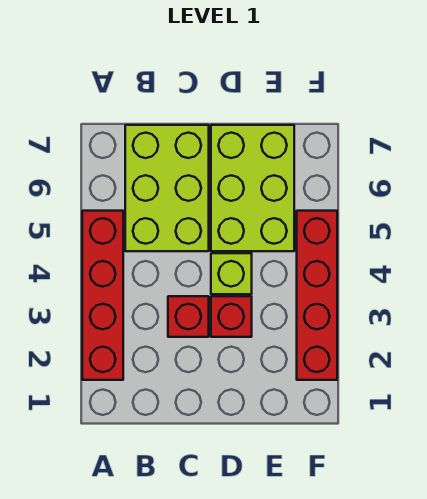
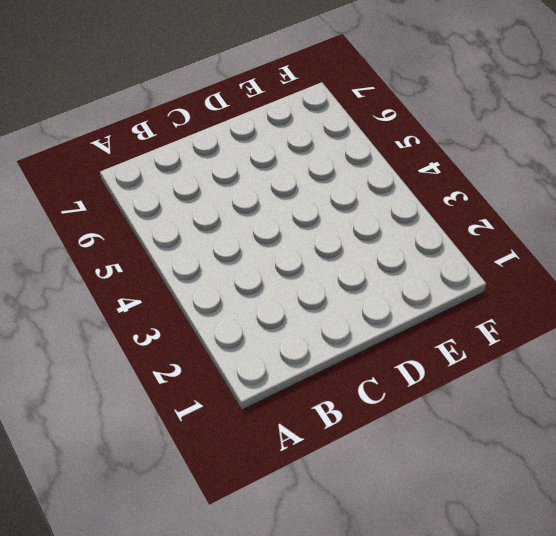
none -> red 1x4 brick [82,211,123,380]
none -> lime 2x3 brick [125,125,209,251]

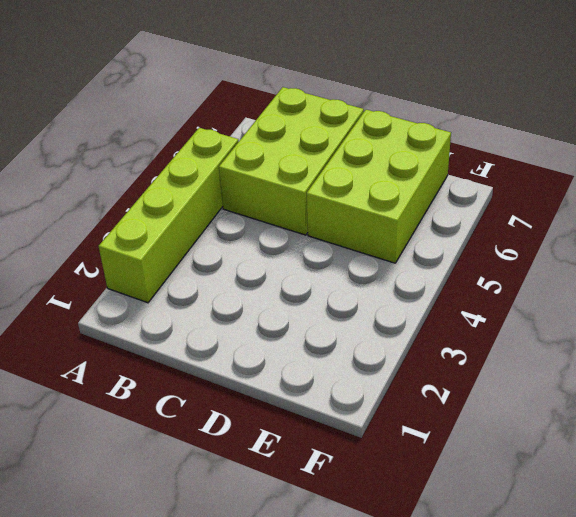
lime 1x4 brick [99,128,239,303] -> red 1x4 brick [82,211,123,380]
none -> red 1x1 brick [168,296,209,337]
none -> red 1x1 brick [211,296,252,337]

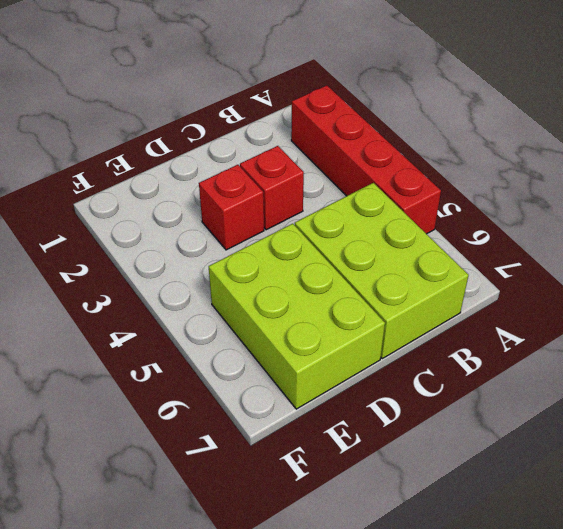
none -> lime 1x1 brick [211,253,252,294]
none -> red 1x4 brick [297,211,337,380]

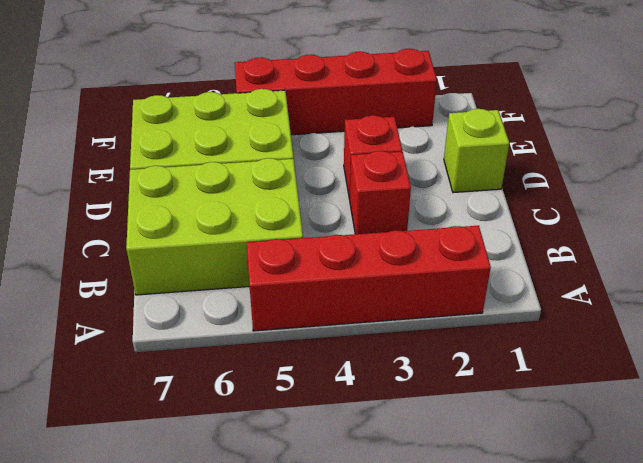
lime 1x1 brick [444,109,509,193] -> lime 1x1 brick moved to [211,253,252,294]

